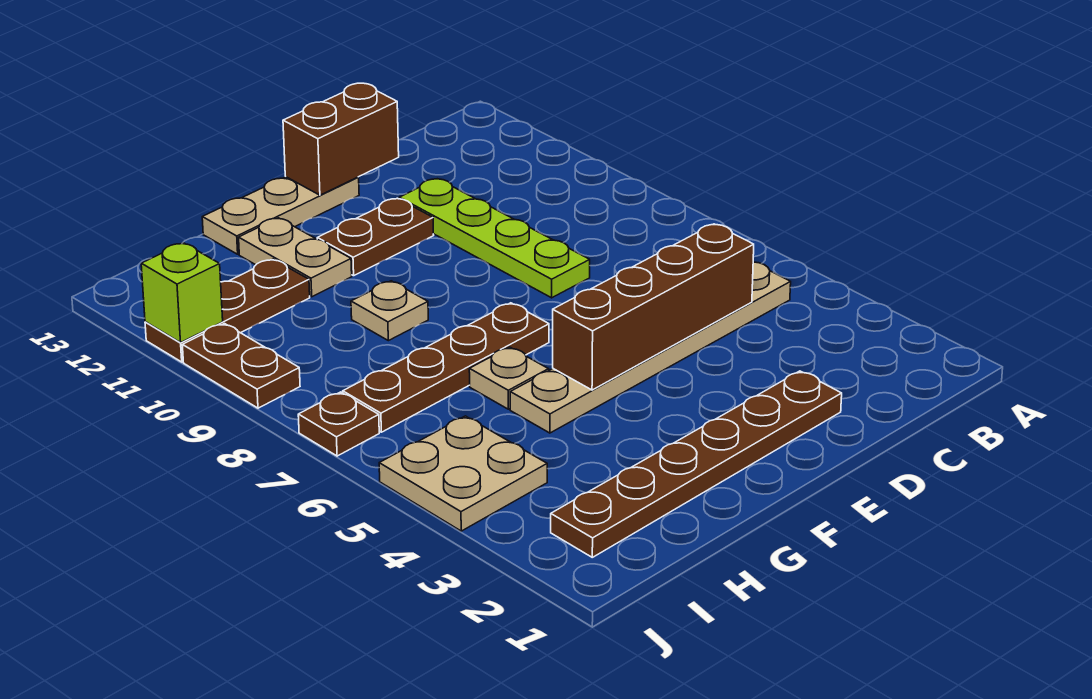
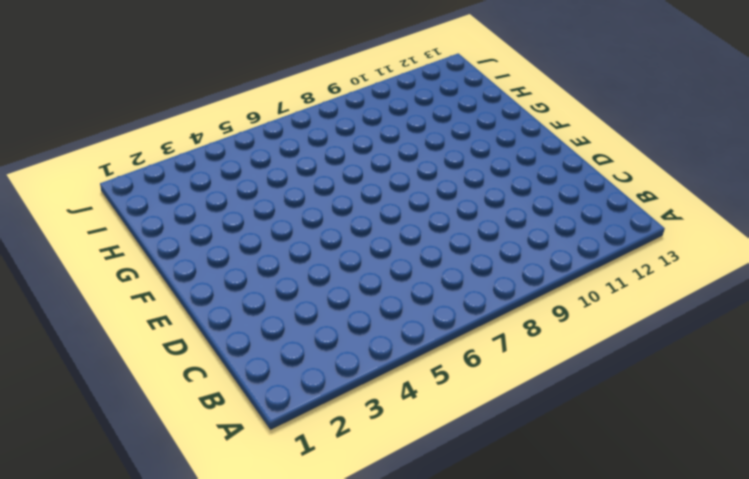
none -> tan 1x6 plate [510,262,791,433]
none -> brown 1x6 plate [551,371,842,557]
none -> lime 1x4 plate [399,179,590,298]

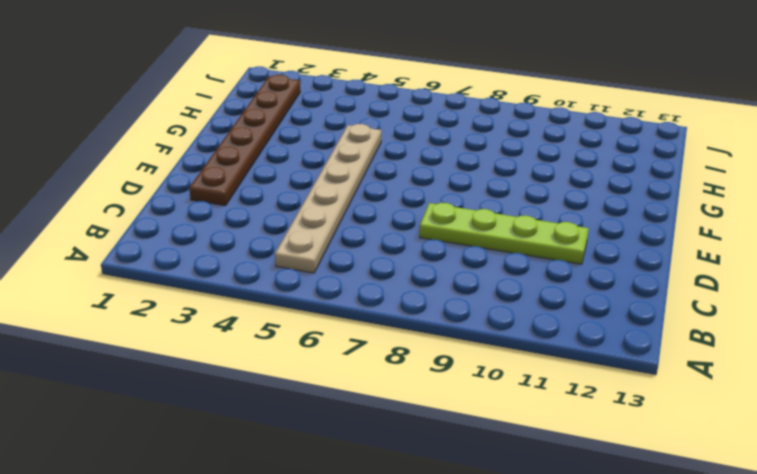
none -> brown 1x2 plate [317,198,434,276]
none -> tan 1x3 plate [202,177,359,254]
none -> brown 1x4 plate [343,303,549,432]

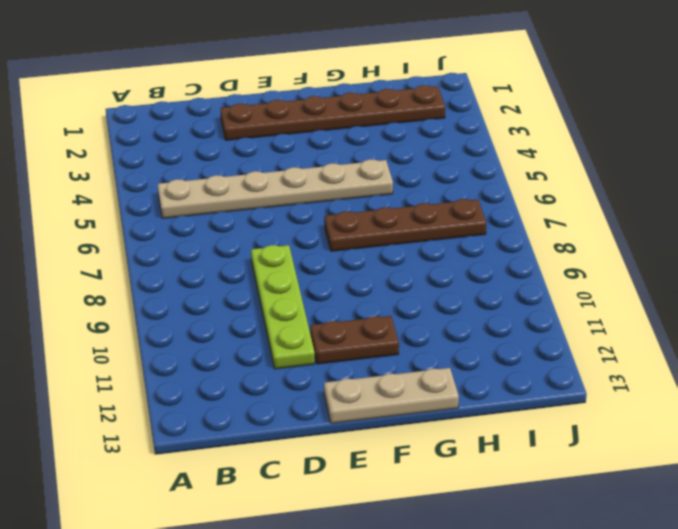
none -> tan 1x1 plate [469,347,549,409]
none -> tan 1x1 plate [351,281,428,341]
none -> tan 1x2 plate [239,218,352,297]

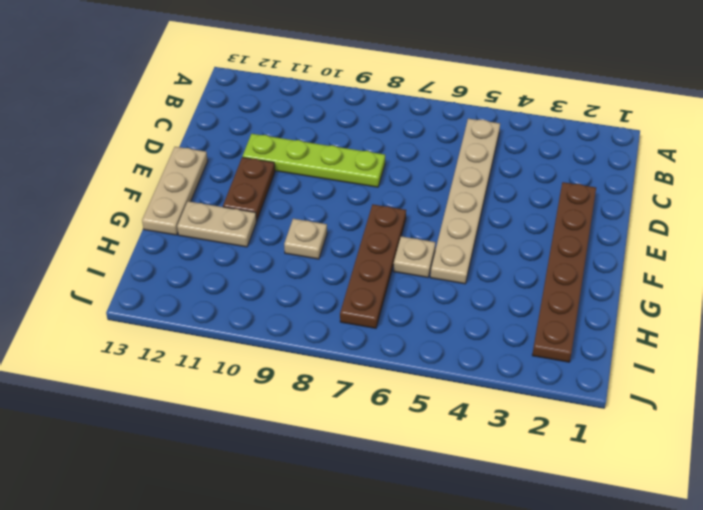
none -> brown 1x3 plate [145,259,310,362]
none -> tan 2x2 plate [379,416,547,531]
none -> brown 1x1 plate [298,392,379,456]

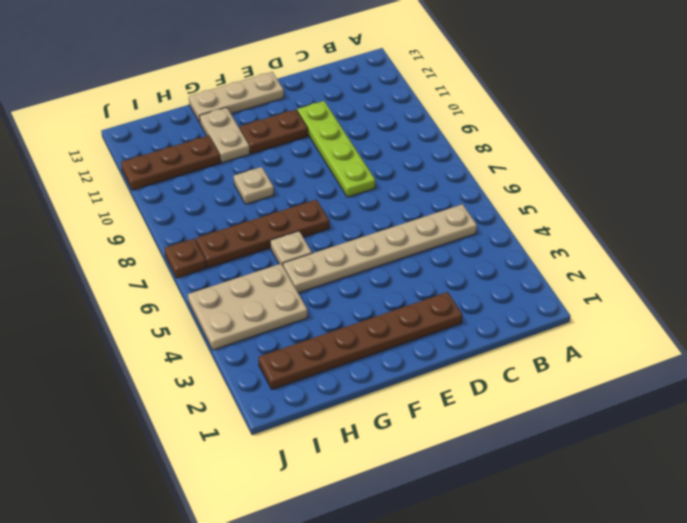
tan 2x3 plate [188,264,308,350] -> tan 2x2 plate [379,416,547,531]
none -> brown 1x2 plate [182,324,300,408]
none -> brown 1x4 brick [553,224,754,390]
none -> brown 1x2 brick [283,83,399,195]

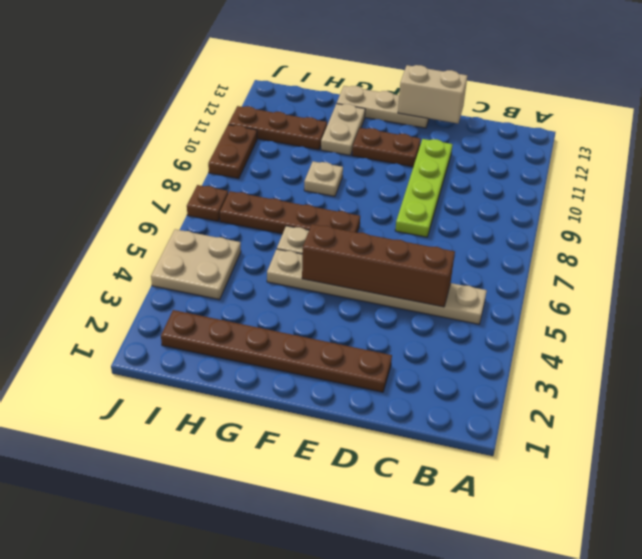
tan 1x2 brick [398,65,467,123] -> brown 1x2 brick [283,83,399,195]
none -> lime 1x1 brick [141,243,223,343]

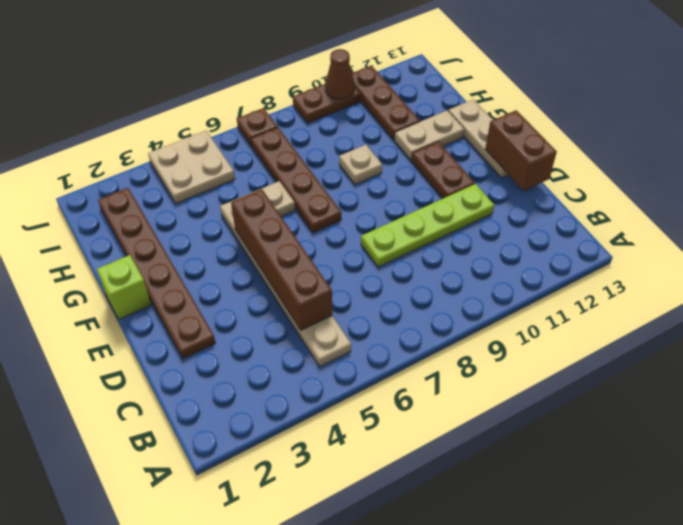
lime 1x1 brick [97,255,151,319] -> lime 1x1 brick moved to [141,243,223,343]
brown 1x1 cone [325,49,355,99] -> none

